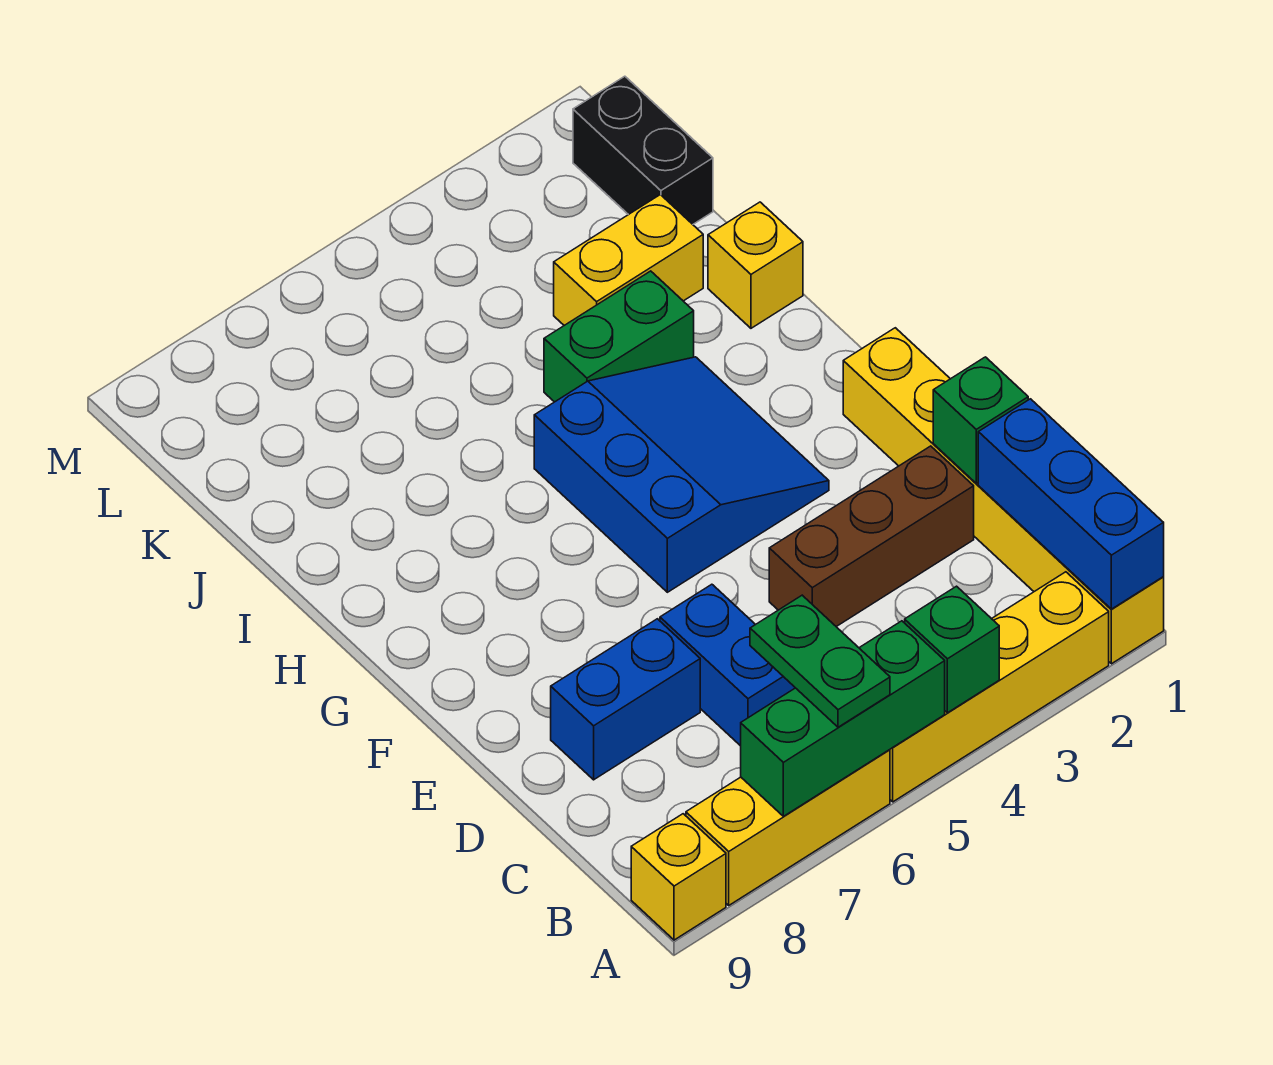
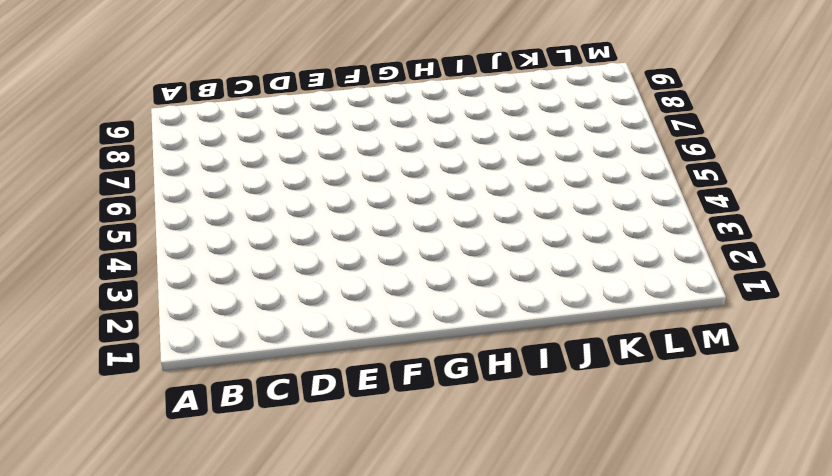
none -> yellow 1x6 brick [843,328,1164,664]
none -> yellow 1x4 brick [890,572,1109,802]
none -> yellow 1x3 brick [686,750,890,905]

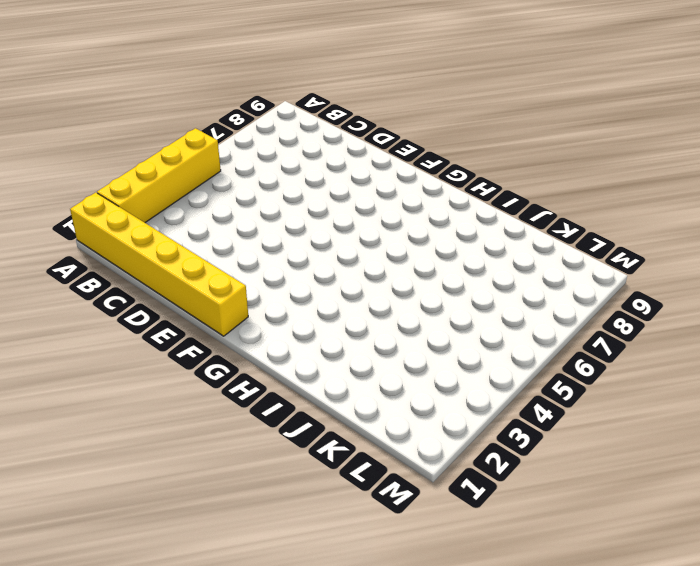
none -> yellow 1x3 brick [686,750,890,905]
none -> yellow 1x1 brick [631,814,726,940]
none -> blue 1x2 brick [660,584,795,746]

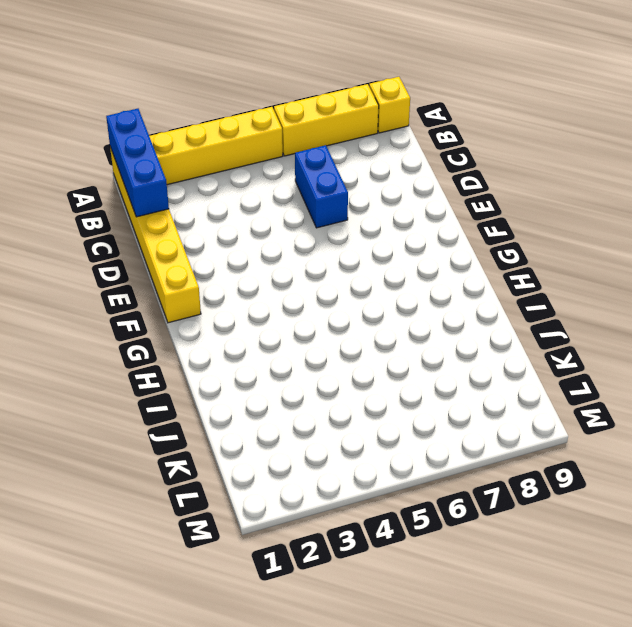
none -> brown 1x3 brick [769,446,974,627]
none -> blue 1x2 brick [551,619,700,780]
none -> blue 3x3 slope [534,357,829,592]

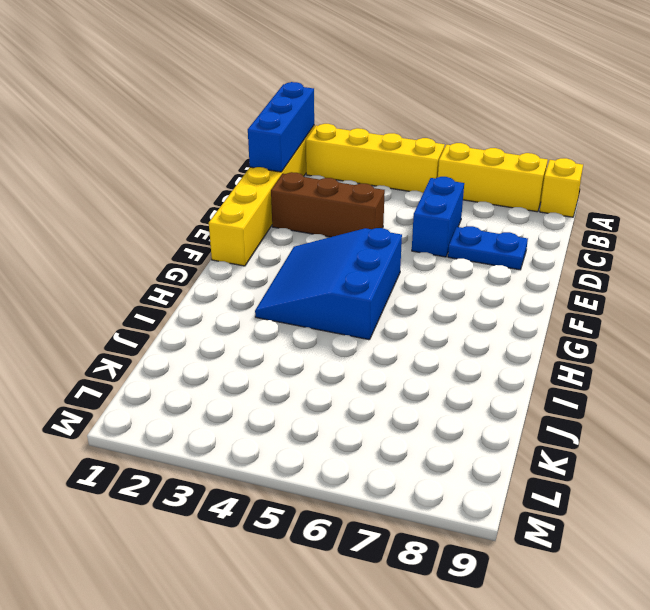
blue 1x2 plate [448,226,528,270] -> blue 1x2 brick [551,619,700,780]
none -> yellow 1x1 brick [708,202,803,328]
none -> green 1x2 brick [544,271,694,402]
none -> yellow 1x2 brick [554,195,703,325]

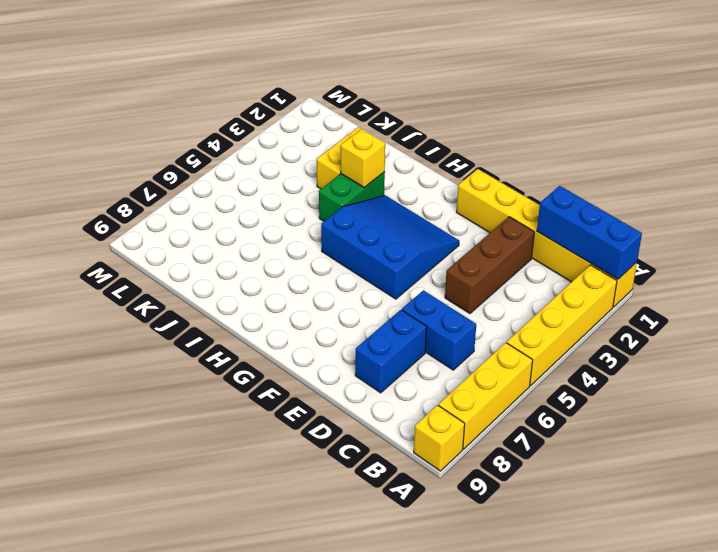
yellow 1x1 brick [341,129,385,188] -> yellow 1x1 brick moved to [708,202,803,328]
none -> black 1x2 brick [573,76,713,224]
none -> green 1x1 brick [905,586,999,713]
none -> green 1x3 brick [741,621,945,816]

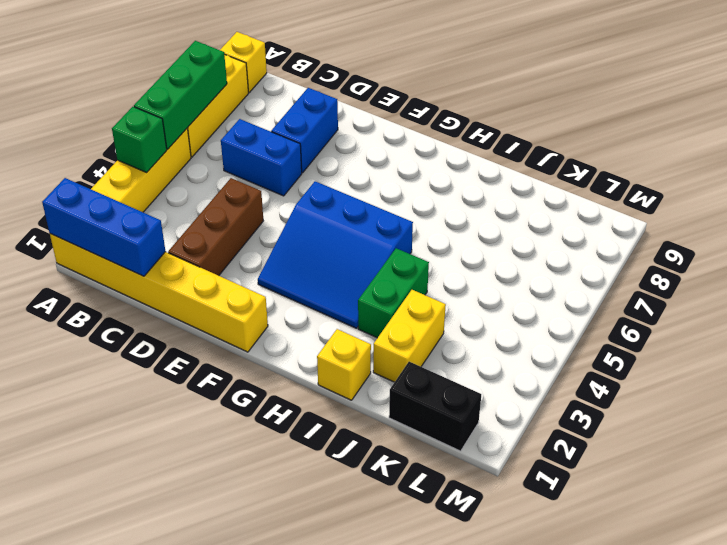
none -> green 1x1 brick [933,357,1028,483]
none -> green 1x2 plate [750,595,890,727]

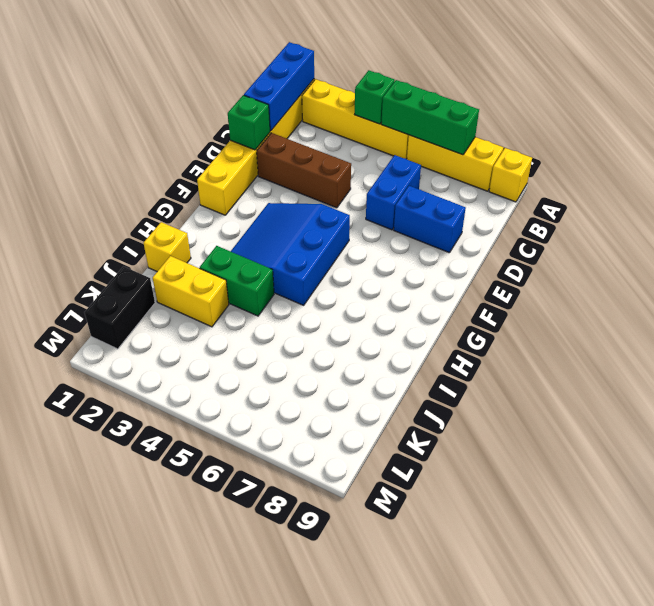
none -> green 1x2 plate [750,595,890,727]

